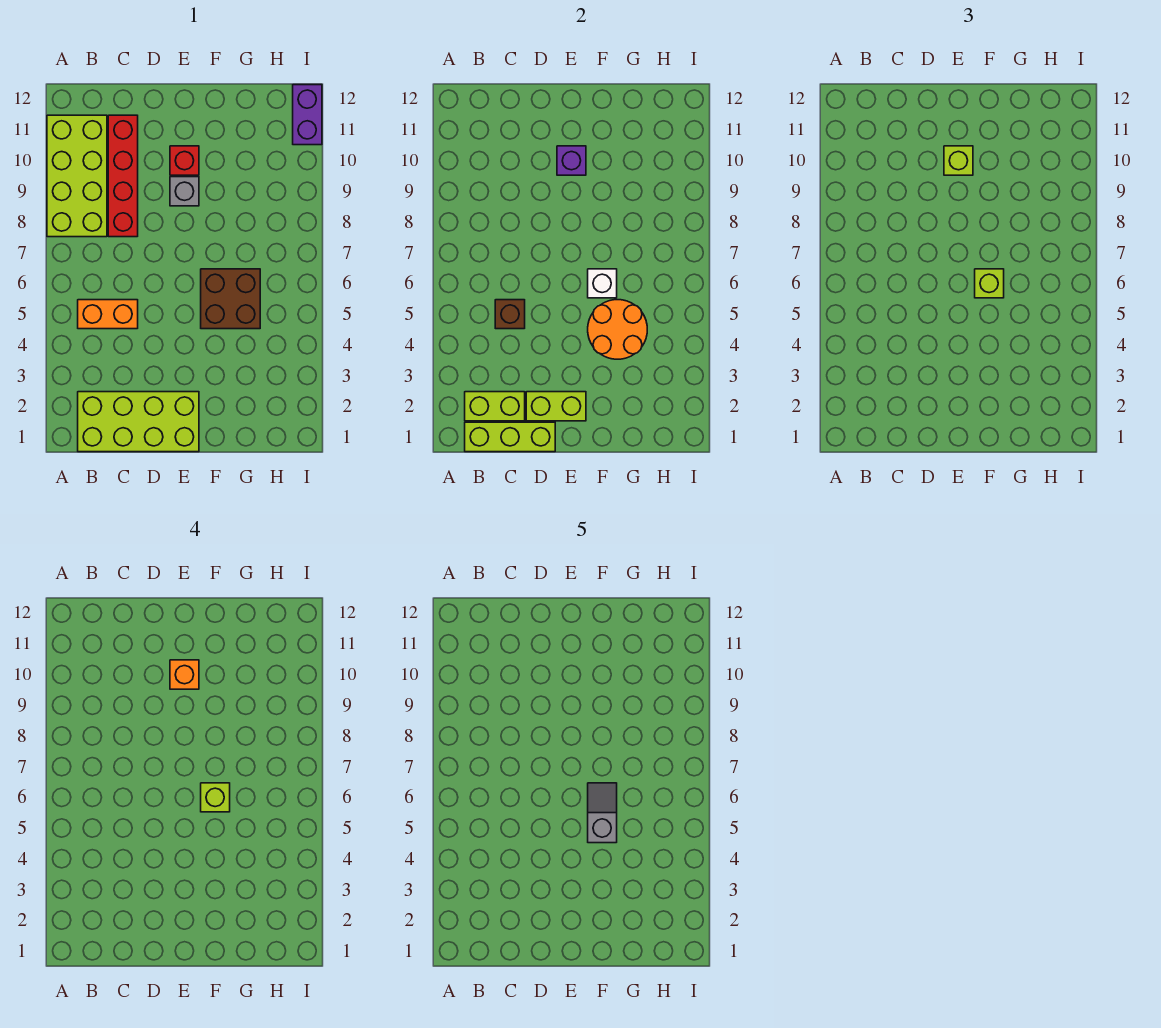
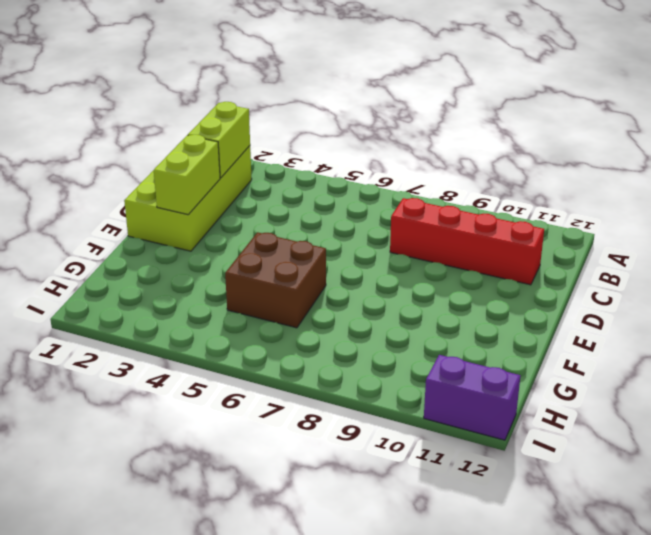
none -> lime 2x4 brick [47,115,107,237]
none -> orange 1x2 brick [78,300,138,329]
none -> grey 1x1 brick [170,177,199,206]

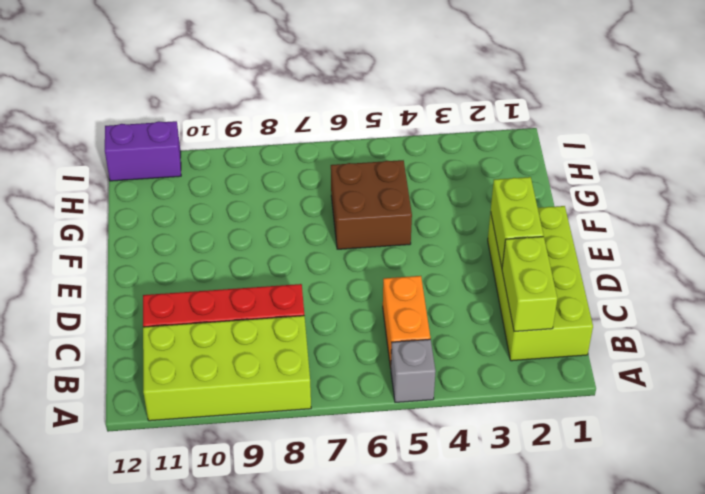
grey 1x1 brick [391,339,436,402] -> grey 1x1 brick moved to [170,177,199,206]
none -> red 1x1 brick [170,146,199,175]
none -> lime 1x3 brick [465,422,555,452]
none -> brown 1x1 brick [495,300,525,329]

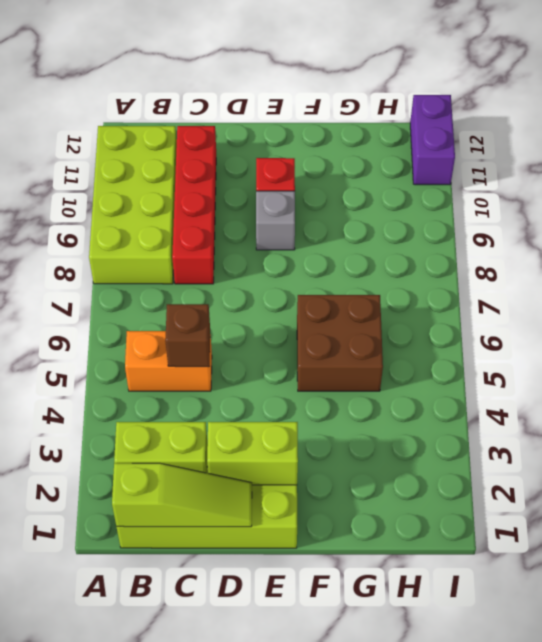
lime 1x3 slope [112,463,252,527] -> lime 1x3 brick [465,422,555,452]
none -> purple 1x1 brick [557,146,586,175]
none -> orange 2x2 round brick [588,300,647,359]
none -> white 1x1 brick [588,269,617,298]

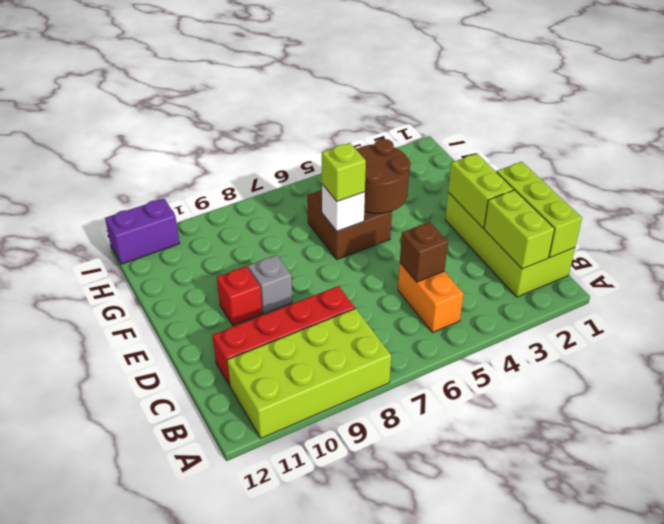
brown 2x2 round brick [355,139,410,213] -> orange 2x2 round brick [588,300,647,359]
none -> purple 1x1 brick [557,146,586,175]
none -> lime 1x1 brick [944,146,973,175]
none -> orange 1x1 brick [170,660,199,689]

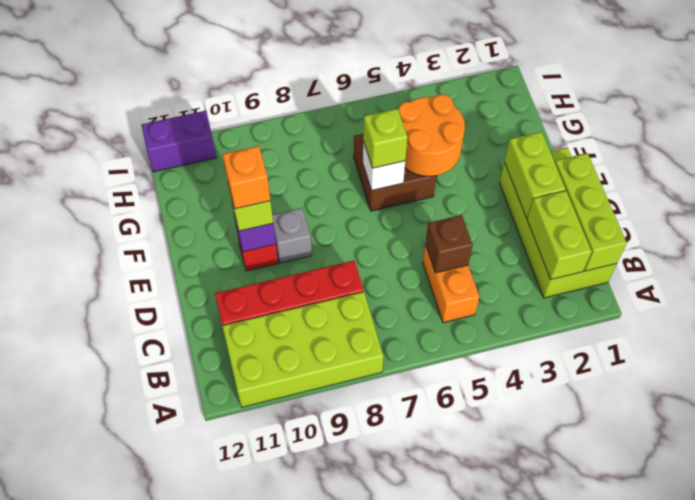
none -> lime 1x1 brick [201,783,230,812]
none -> grey 1x2 slope [588,783,617,843]

